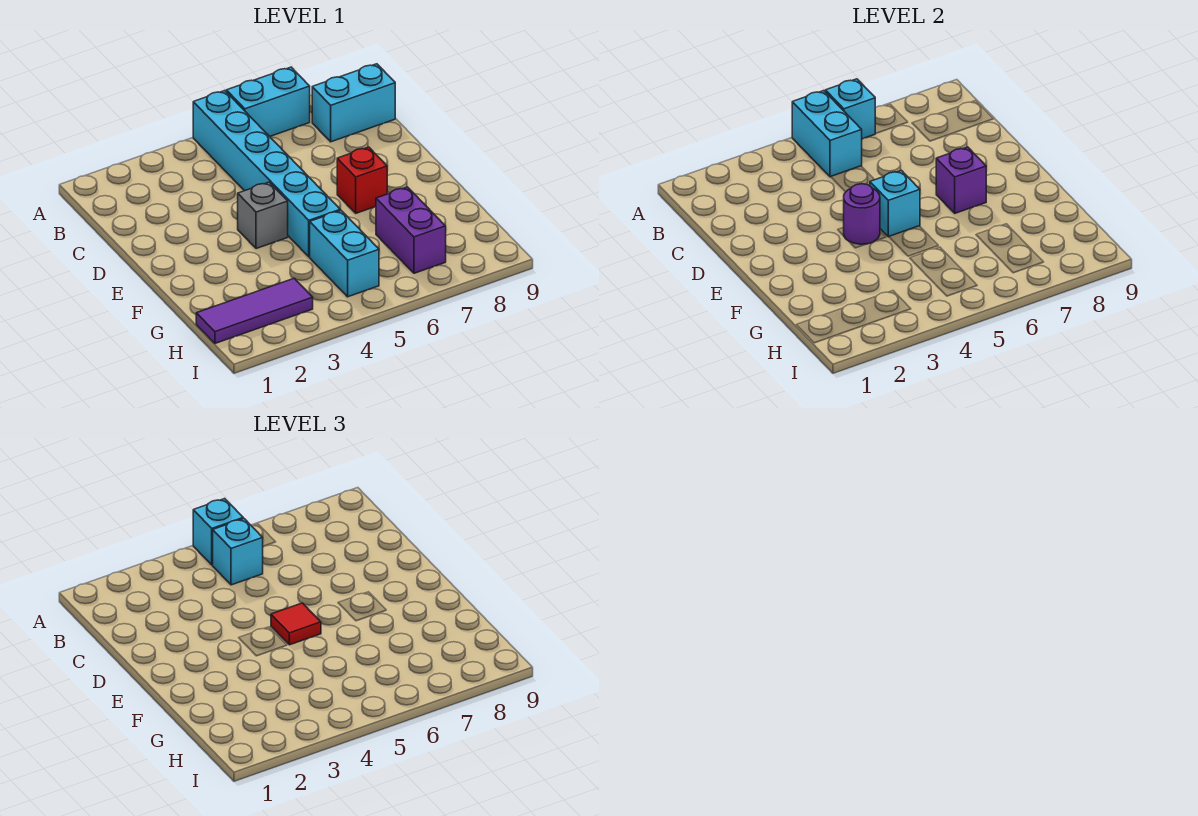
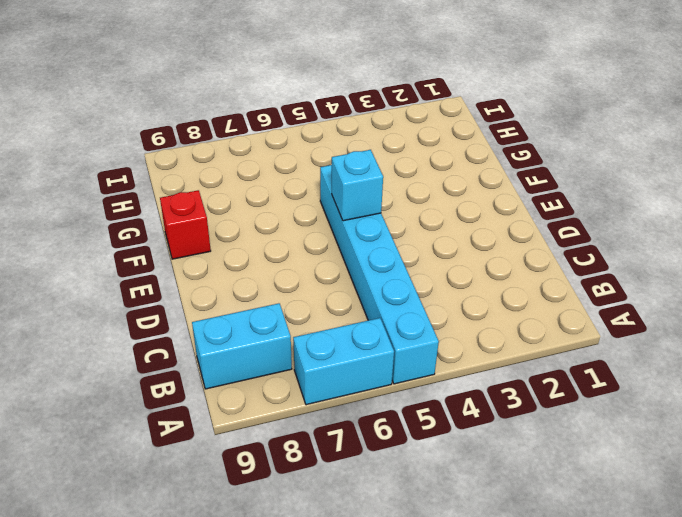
red 1x1 brick [160,190,211,259] -> red 1x1 brick moved to [337,147,387,213]
none -> grey 1x1 brick [238,182,288,249]
none -> cyan 1x2 brick [310,211,379,297]
none -> purple 1x2 brick [376,187,446,273]

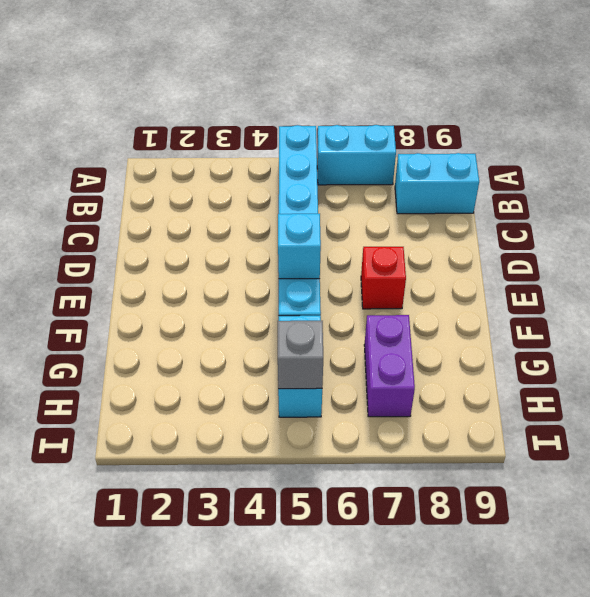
grey 1x1 brick [278,321,323,389] -> grey 1x1 brick moved to [238,182,288,249]
none -> purple 1x3 tile [196,278,313,343]
none -> cyan 1x2 brick [792,91,862,177]
none -> cyan 1x1 brick [825,79,875,139]

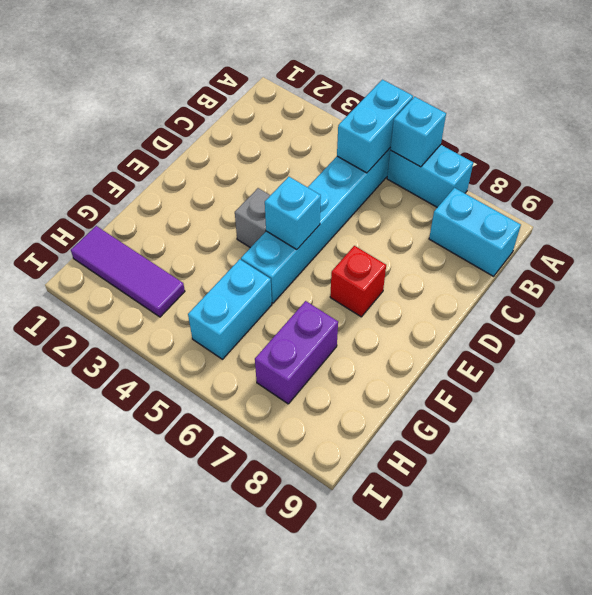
none -> purple 1x1 round brick [844,184,880,244]
none -> purple 1x1 brick [936,147,986,213]
none -> cyan 1x1 brick [193,499,243,565]

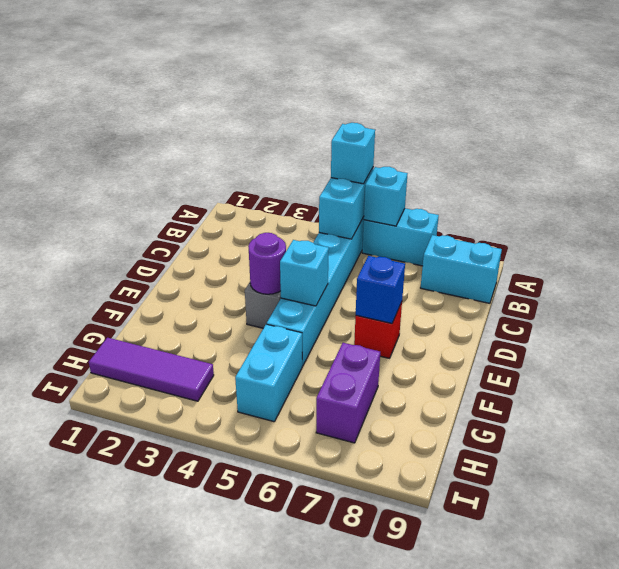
blue 1x1 brick [356,256,405,323] -> purple 1x1 brick [936,147,986,213]
none -> cyan 1x1 brick [213,519,263,585]
none -> red 1x1 tile [271,603,321,645]

